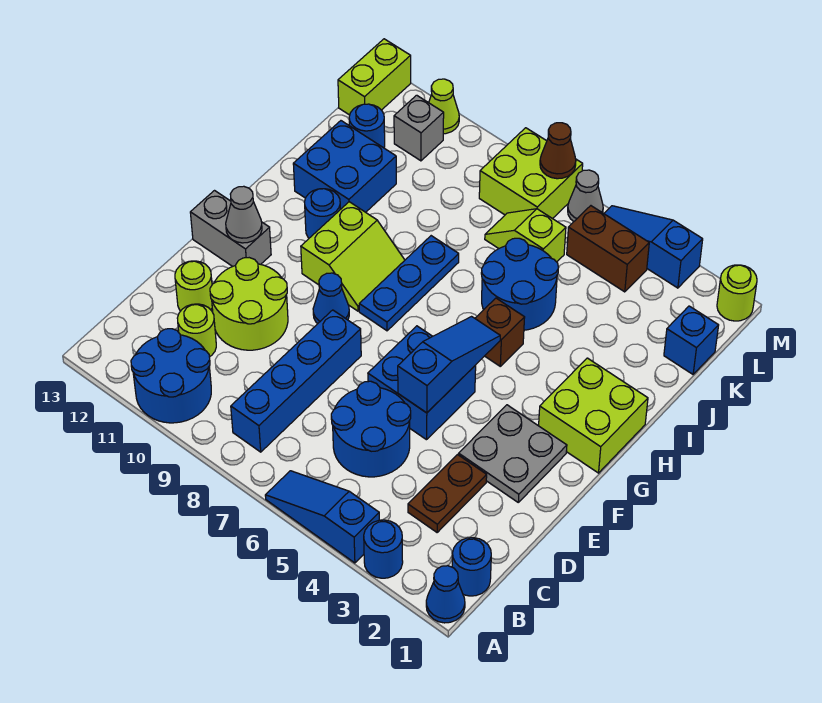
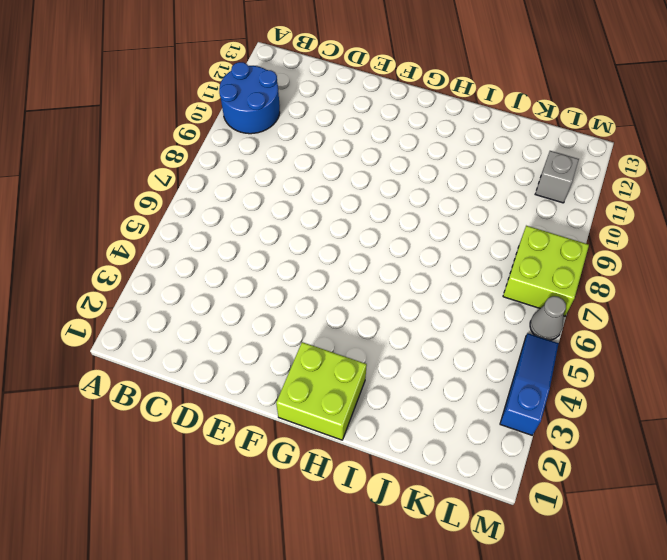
none -> blue 1x1 cone [426,566,465,623]
none -> blue 1x1 round brick [364,520,403,578]
none -> blue 1x3 slope [265,471,379,563]
none -> blue 1x1 round brick [452,538,491,596]

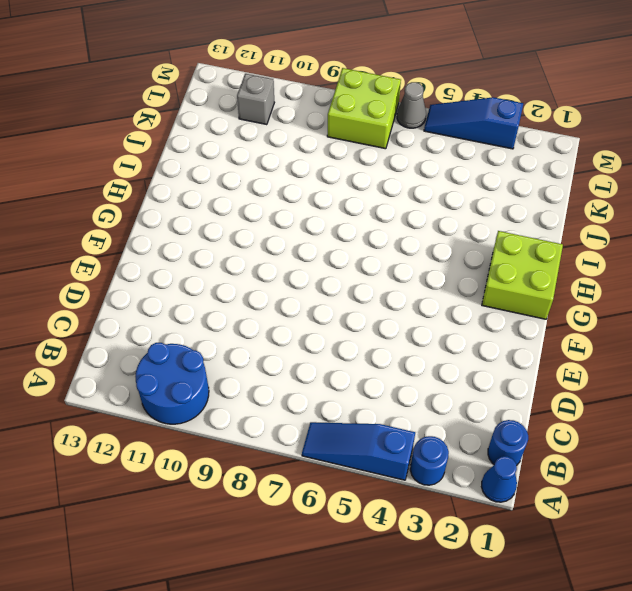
none -> blue 1x4 brick [231,310,361,452]
none -> brown 1x2 plate [408,455,487,532]
none -> blue 2x2 round brick [331,381,411,477]
none -> lime 1x1 round brick [177,304,216,357]

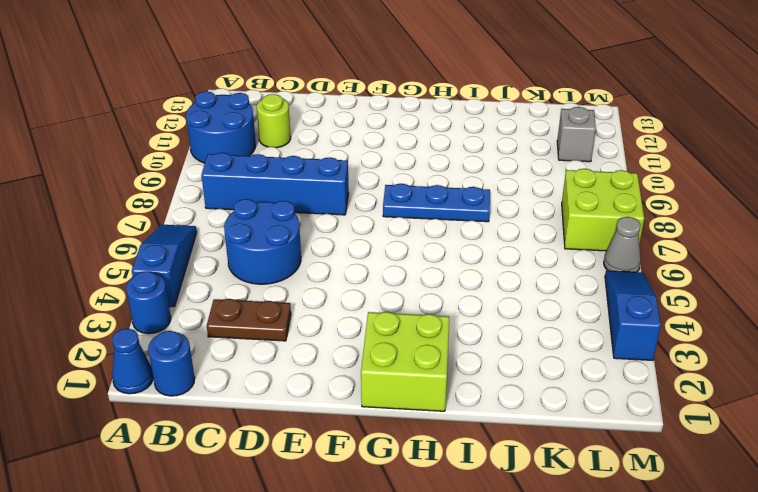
none -> lime 2x2 round brick [210,258,288,350]
none -> lime 1x1 round brick [175,261,212,311]
none -> grey 2x2 plate [459,405,567,502]
none -> blue 2x2 brick [368,326,476,440]

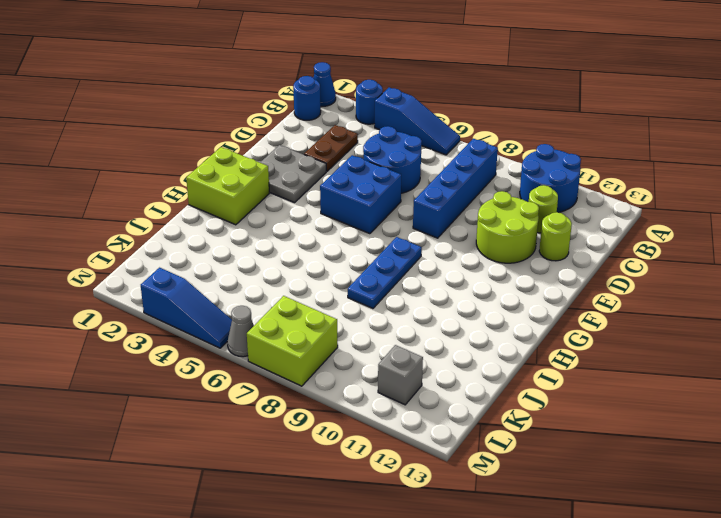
none -> blue 1x1 cone [313,273,349,324]
none -> grey 1x2 brick [190,191,271,267]
none -> lime 2x2 slope [301,202,405,311]
none -> brown 1x1 brick [475,298,525,366]

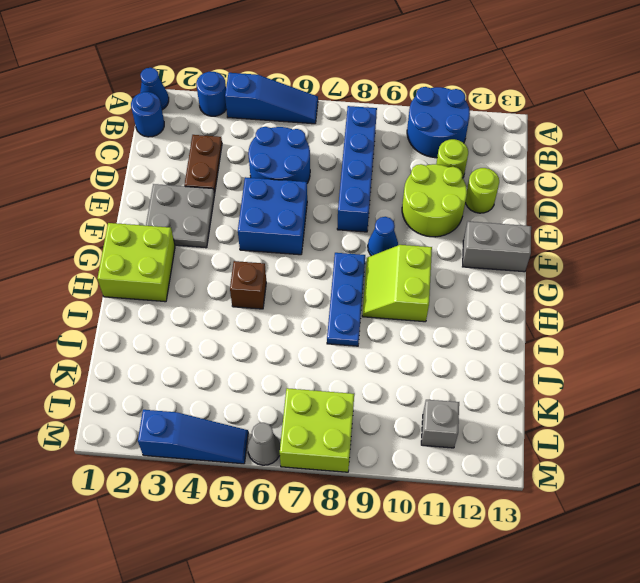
none -> blue 1x1 round brick [305,189,340,238]
none -> blue 2x2 round brick [481,238,558,330]
none -> blue 2x2 brick [293,121,396,212]
none -> blue 1x1 brick [664,306,719,374]

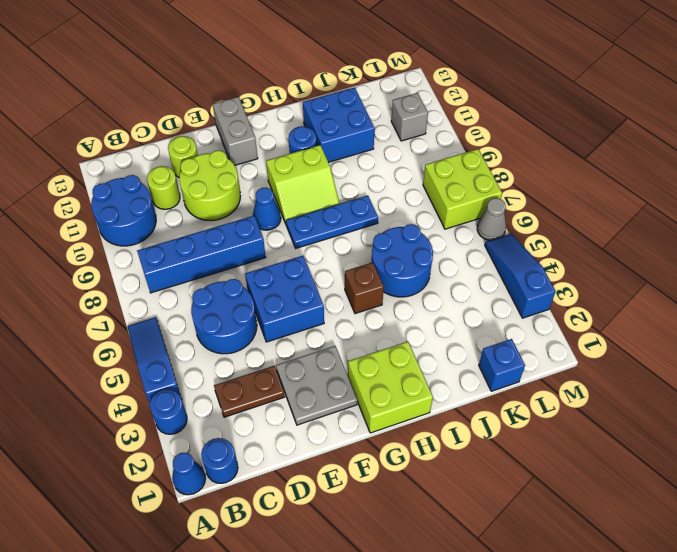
none -> lime 1x2 slope [485,209,566,262]
none -> blue 1x1 round brick [349,104,385,148]
none -> brown 1x2 brick [567,206,649,292]
none -> lime 1x2 brick [338,39,411,115]

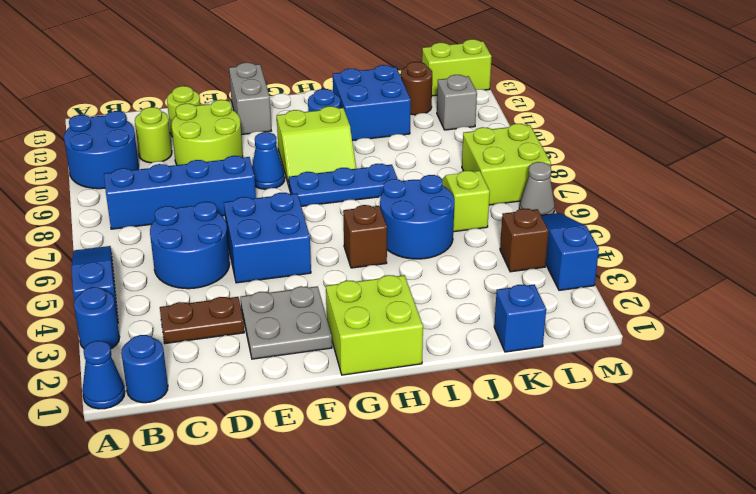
brown 1x1 round brick [401,62,432,115] -> blue 1x1 round brick [349,104,385,148]
brown 1x1 brick [500,209,549,272] -> brown 1x2 brick [567,206,649,292]
none -> lime 1x1 round brick [717,265,757,321]
none -> lime 1x1 cone [429,79,459,134]
none -> blue 1x3 slope [398,317,500,413]
none -> grey 1x1 cone [226,186,262,243]

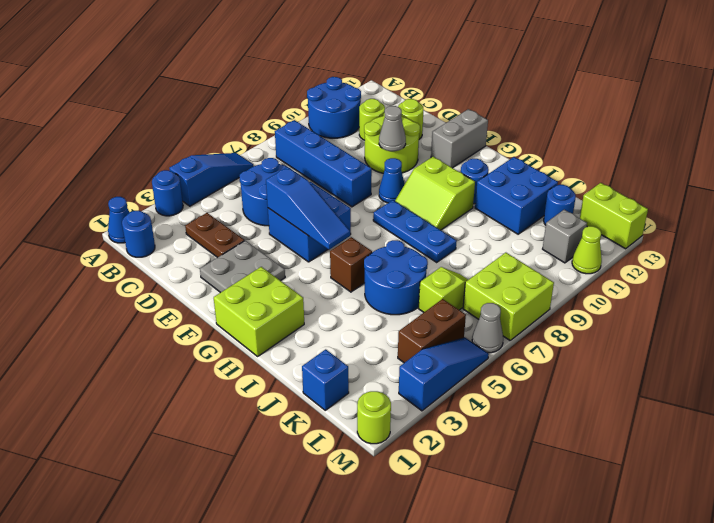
grey 1x1 cone [379,106,406,151] -> grey 1x1 cone moved to [226,186,262,243]
none -> brown 1x1 cone [540,123,576,179]

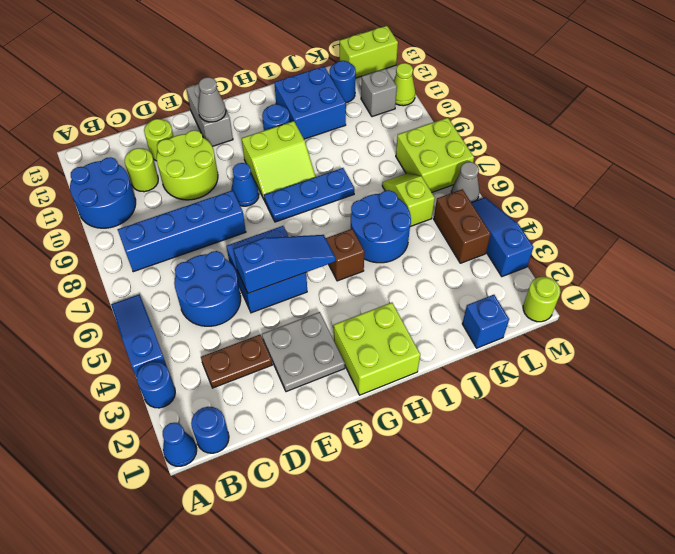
none -> brown 1x1 cone [540,123,576,179]

